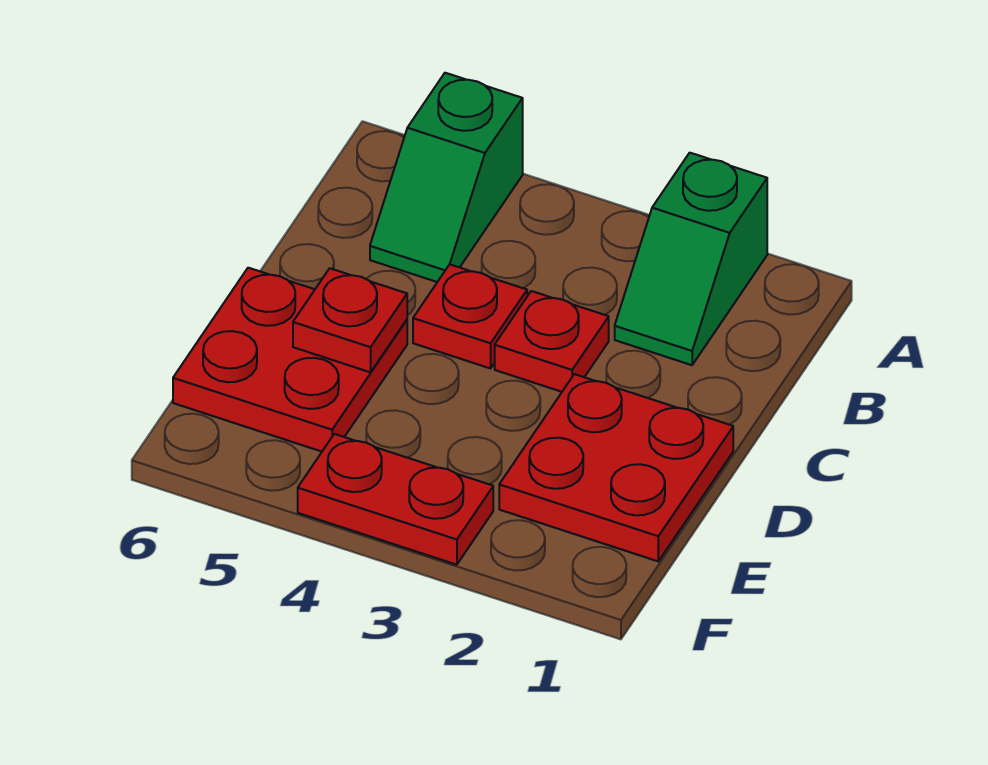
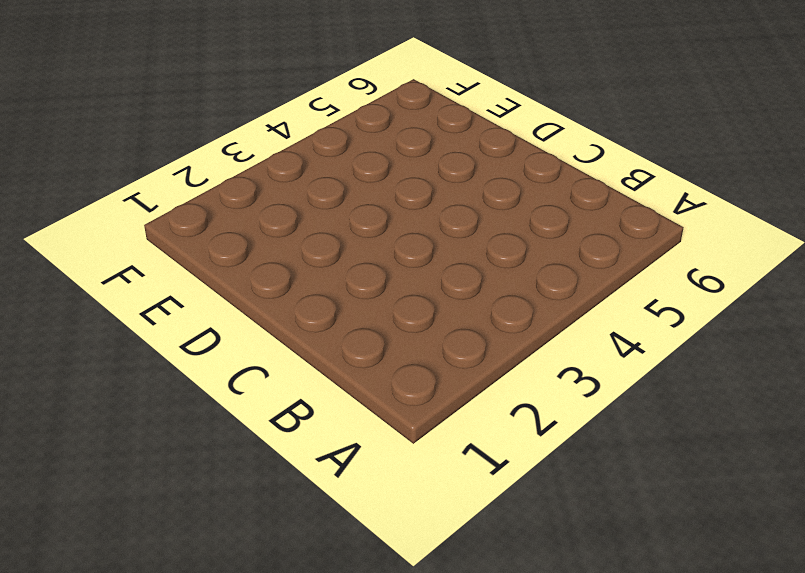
none -> green 1x2 slope [615,153,767,365]
none -> green 1x2 slope [370,73,523,282]

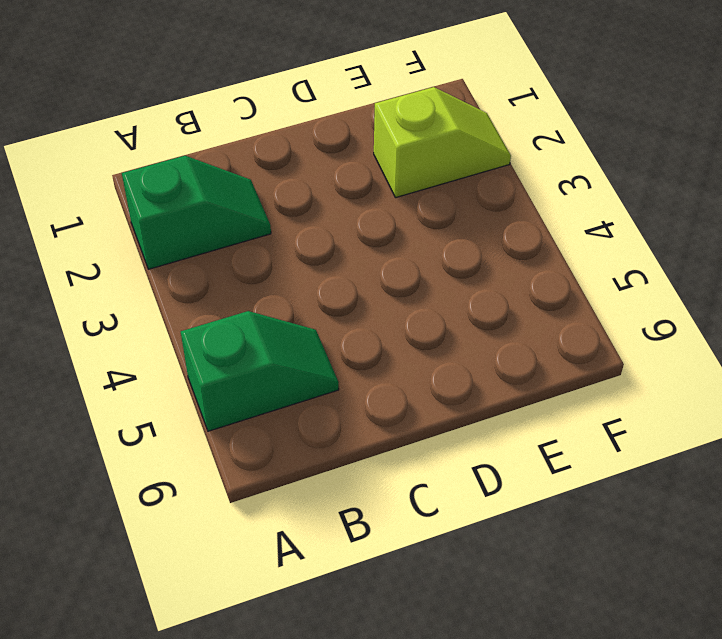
lime 1x2 slope [374,87,511,198] -> red 2x2 plate [499,374,733,561]
none -> red 1x1 plate [495,291,609,392]
none -> red 1x1 plate [413,264,527,368]

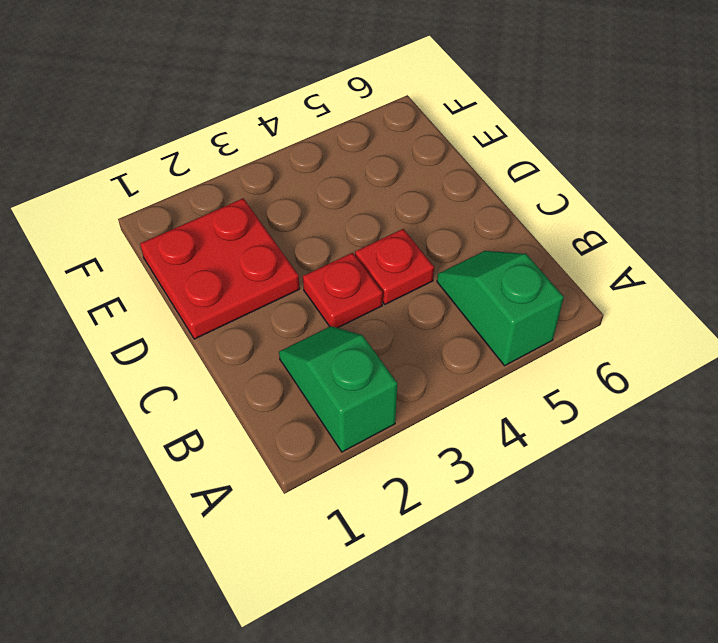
none -> red 2x2 plate [173,268,407,452]
none -> red 1x2 plate [298,434,493,565]

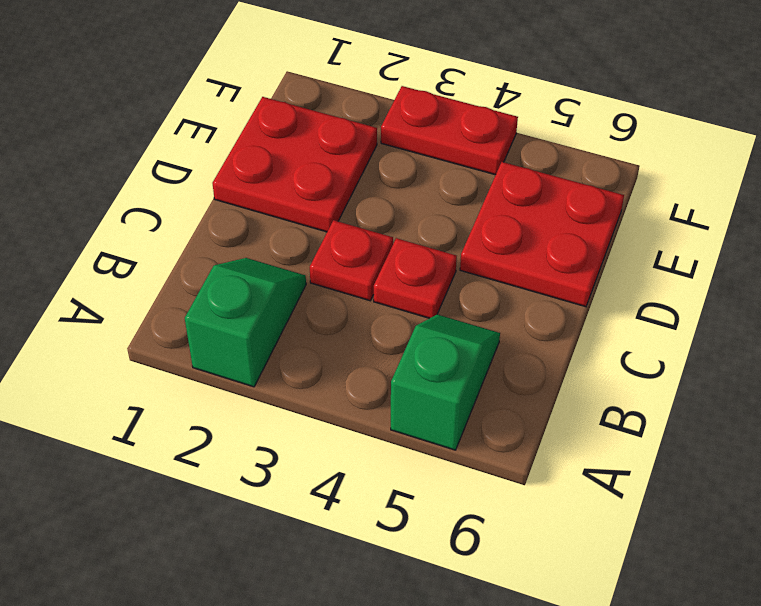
none -> red 1x1 plate [293,268,407,372]

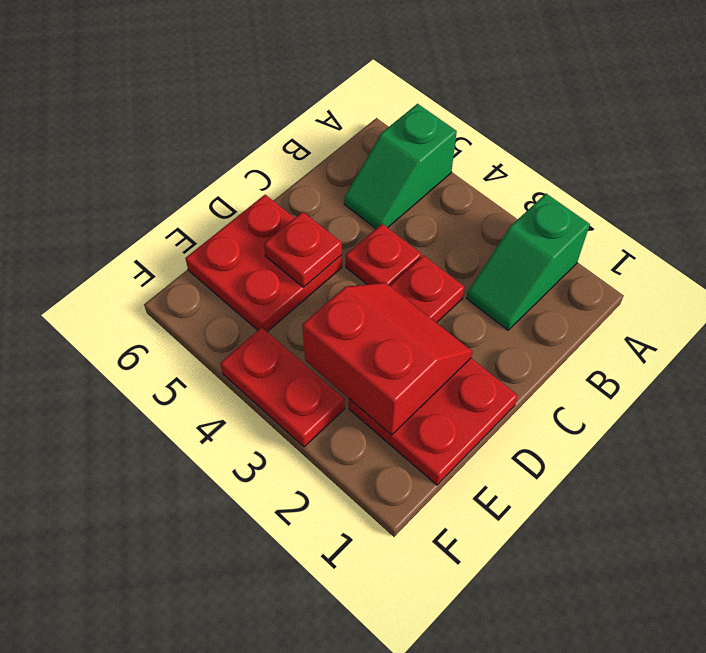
red 2x2 slope [302,283,472,435] -> none

